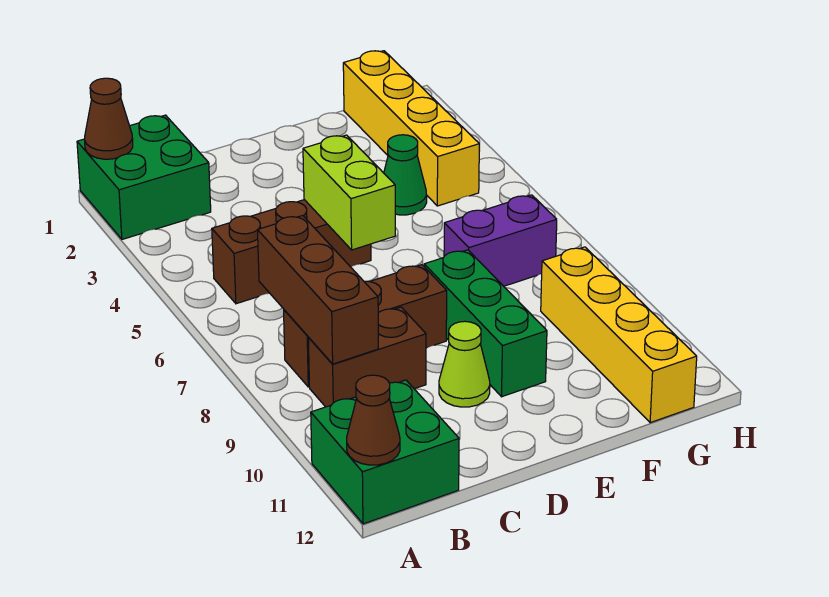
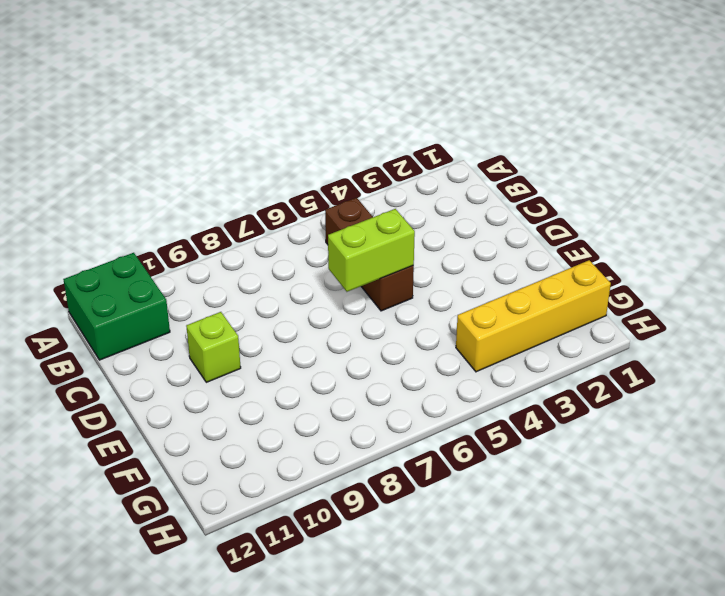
lime 1x1 brick [186,312,241,382] -> lime 1x1 cone [439,321,490,407]
none -> green 2x2 brick [77,115,211,239]
none -> brown 1x3 brick [284,265,447,387]
none -> brown 1x2 brick [308,307,426,407]

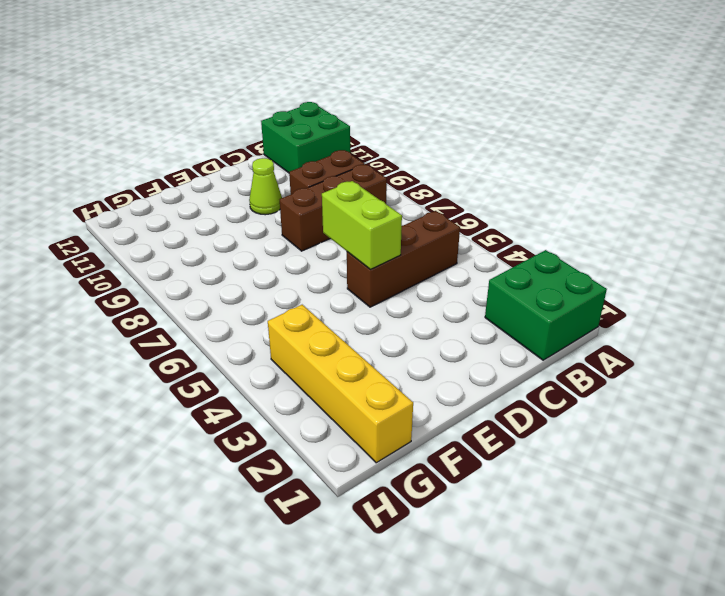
none -> green 1x3 brick [424,250,547,397]
none -> green 1x1 cone [384,135,427,215]
none -> purple 1x2 brick [444,195,557,286]

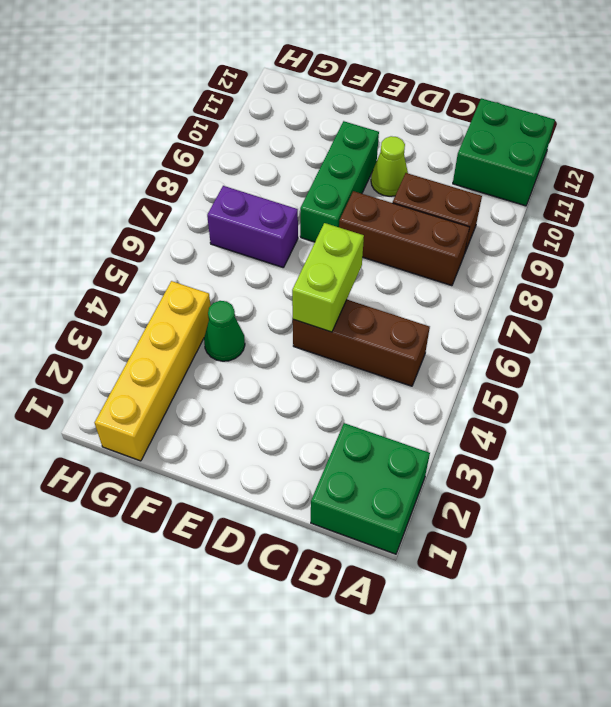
none -> yellow 1x4 brick [541,247,697,423]
none -> brown 1x1 cone [85,78,133,159]
none -> brown 1x1 cone [347,375,400,465]

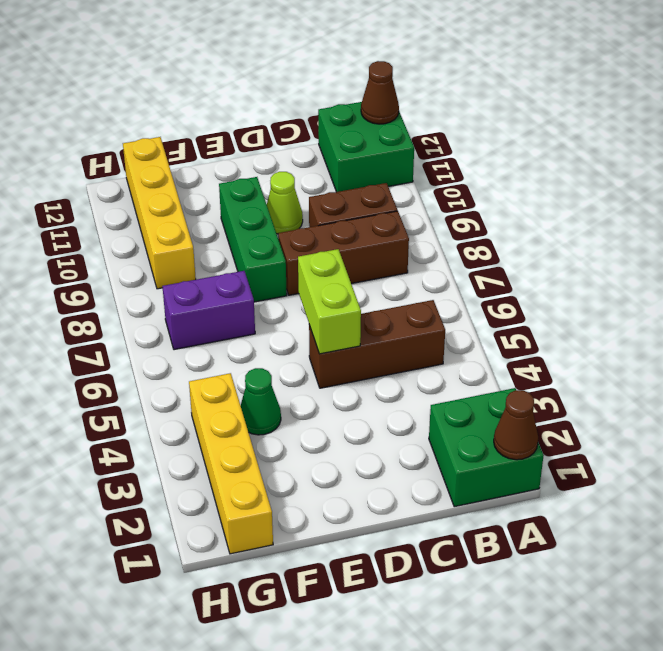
none -> brown 1x3 brick [258,216,378,364]

